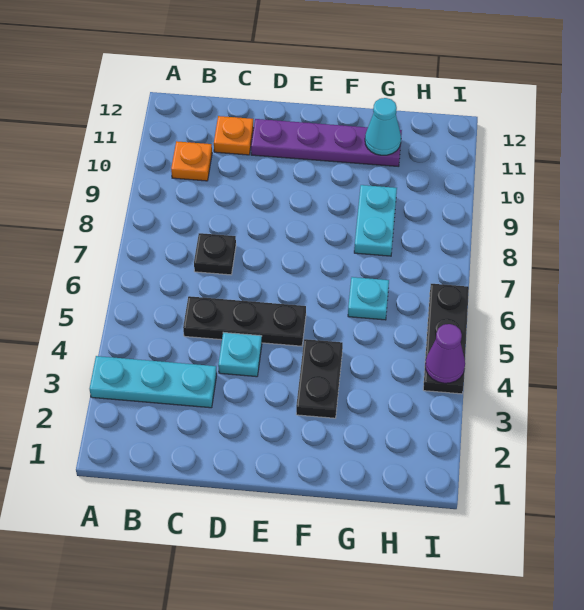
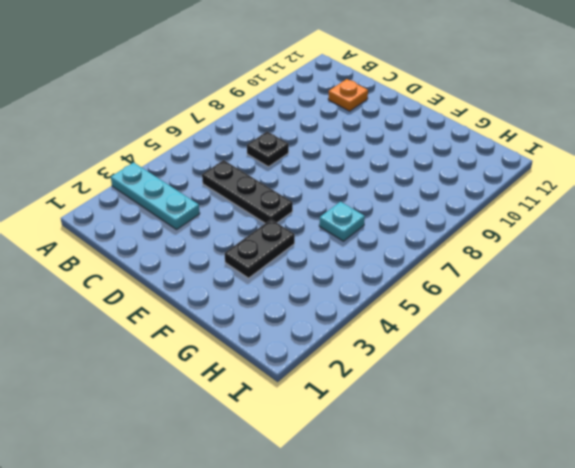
none -> orange 1x1 plate [171,141,212,181]
none -> cyan 1x1 plate [218,333,262,377]
none -> purple 1x4 plate [251,119,402,167]

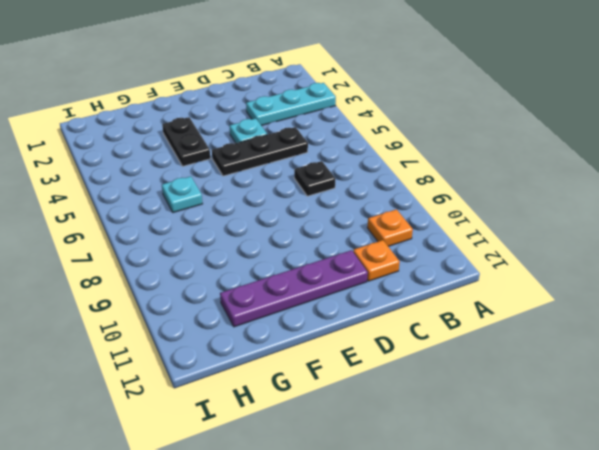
none -> cyan 1x2 plate [354,185,397,256]
none -> black 1x3 plate [423,284,469,394]
none -> cyan 1x1 cone [365,98,401,155]

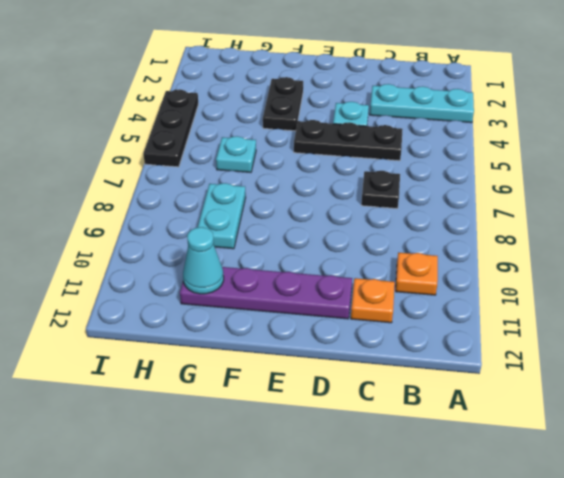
none -> purple 1x1 cone [425,324,465,383]

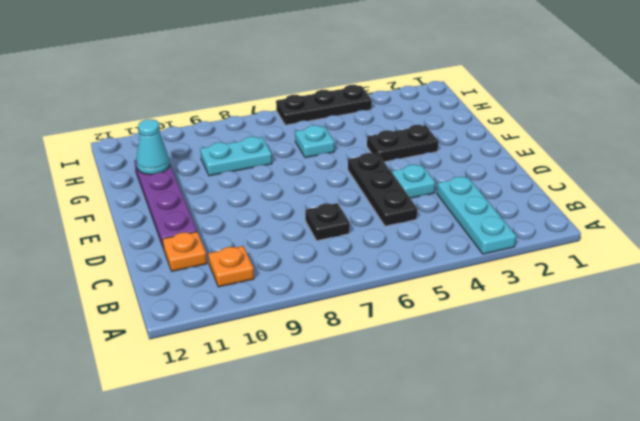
none -> purple 1x1 cone [425,324,465,383]

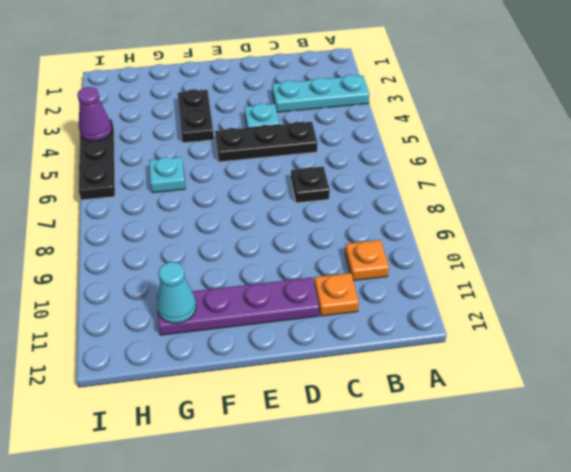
none -> cyan 1x2 plate [354,185,397,256]

